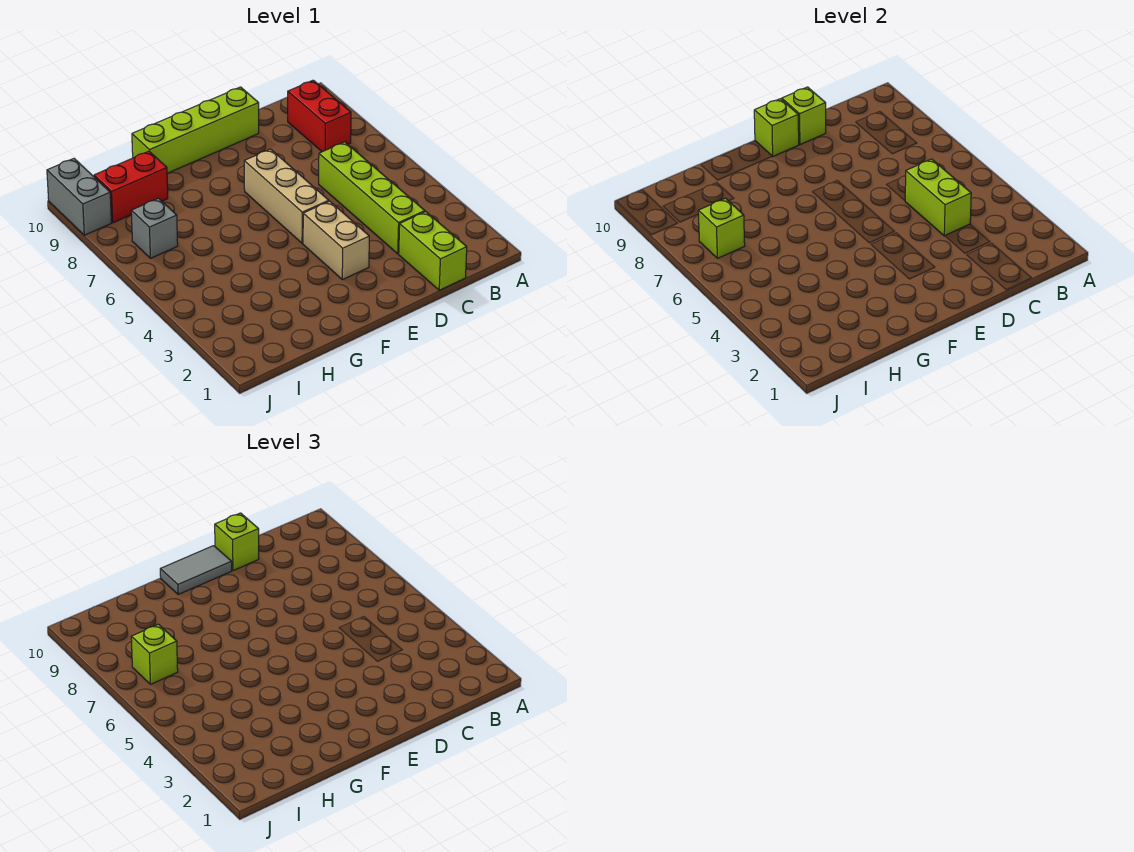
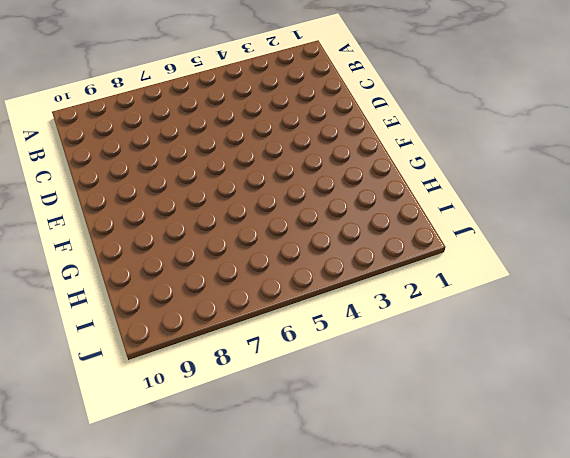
none -> red 1x2 brick [288,80,351,152]
none -> lime 1x2 brick [399,212,467,290]
none -> lime 1x4 brick [319,142,425,254]

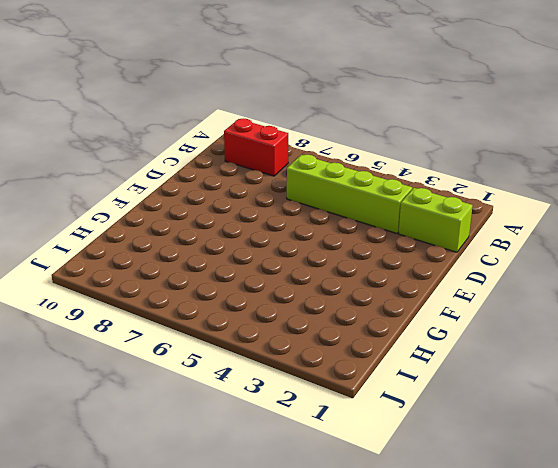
none -> lime 1x4 brick [132,87,259,173]
none -> tan 1x2 brick [303,201,369,280]
none -> tan 1x3 brick [244,149,329,243]

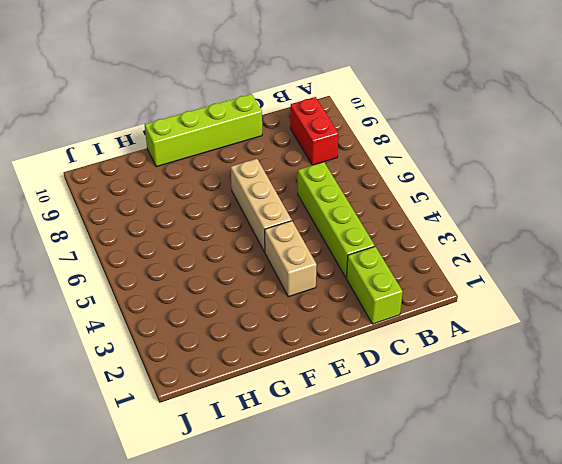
none -> red 1x2 brick [94,151,168,223]
none -> grey 1x1 brick [131,198,178,258]
none -> grey 1x2 brick [47,159,111,235]

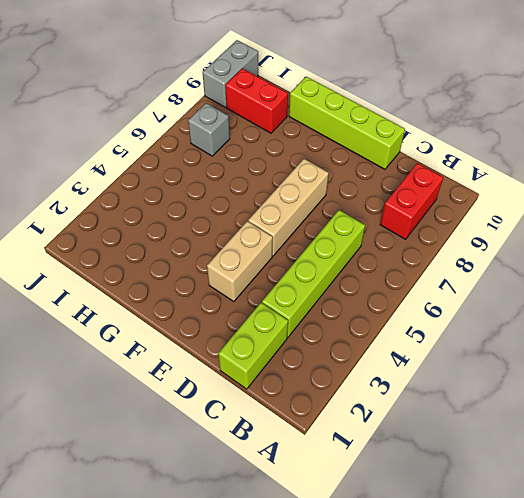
none -> lime 1x2 brick [905,159,971,236]
none -> lime 1x1 brick [782,87,826,145]
none -> lime 1x1 brick [754,99,799,156]

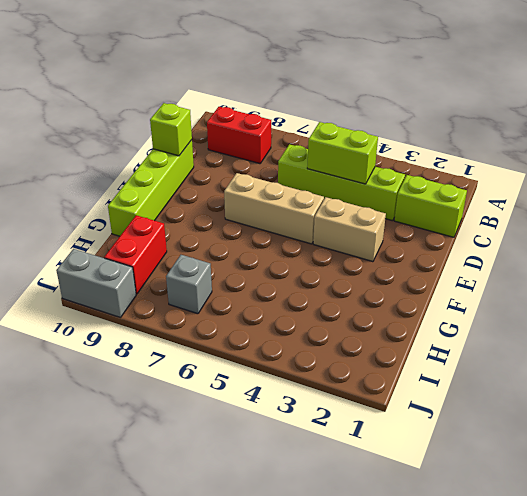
none -> lime 1x1 brick [754,99,799,156]
none -> lime 1x1 brick [698,198,745,258]
none -> lime 1x1 brick [215,513,259,571]

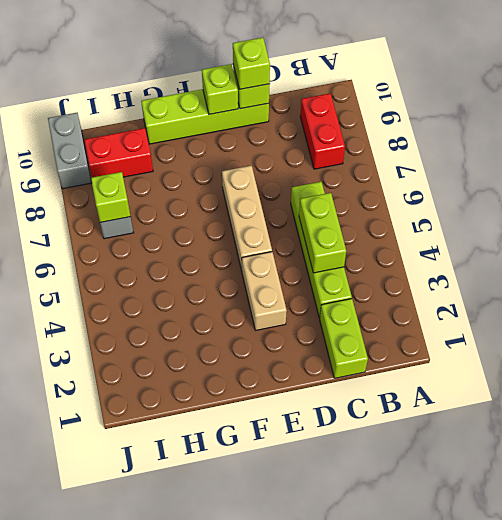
none -> grey 1x2 tile [160,546,232,594]
none -> lime 1x1 brick [131,624,178,684]

